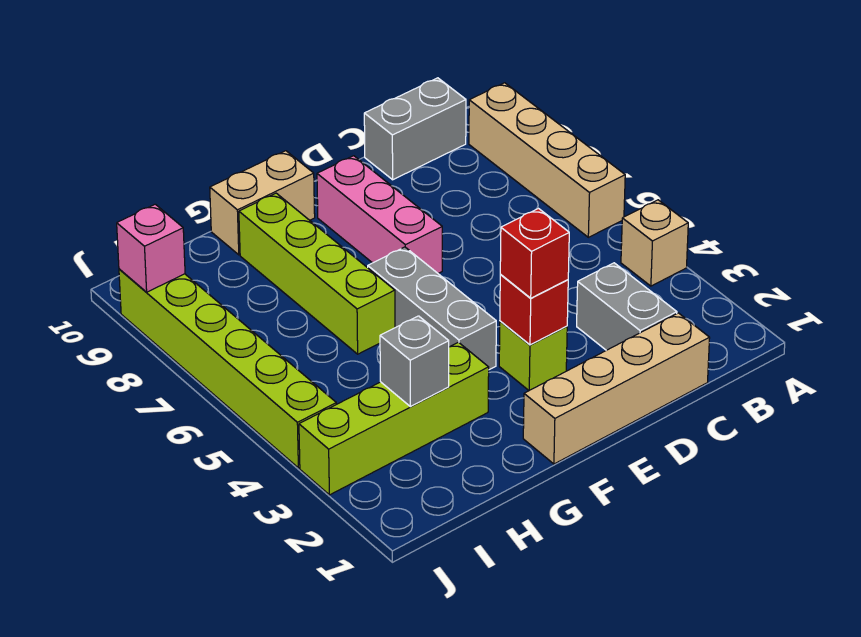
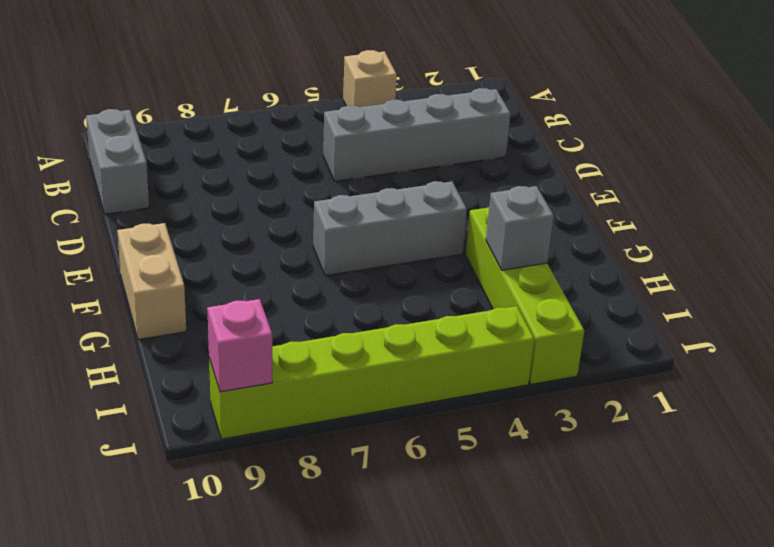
grey 1x4 brick [323,88,511,181] -> grey 1x2 brick [577,263,677,350]
none -> tan 1x4 brick [469,83,625,237]
none -> tan 1x4 brick [523,313,710,464]
none -> lime 1x1 brick [499,321,567,390]

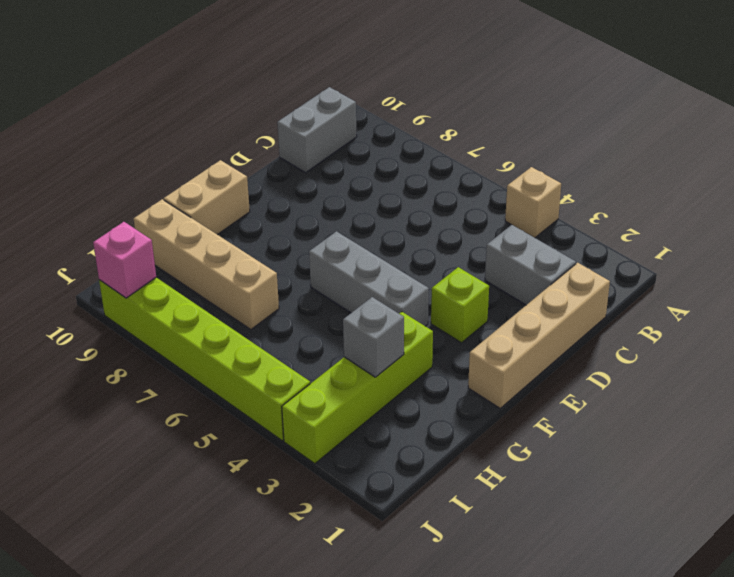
tan 1x4 brick [134,199,279,330] -> tan 1x4 brick moved to [469,83,625,237]
none -> pink 1x3 brick [317,156,442,273]
none -> lime 1x4 brick [239,193,395,354]
none -> red 1x1 brick [500,274,568,345]

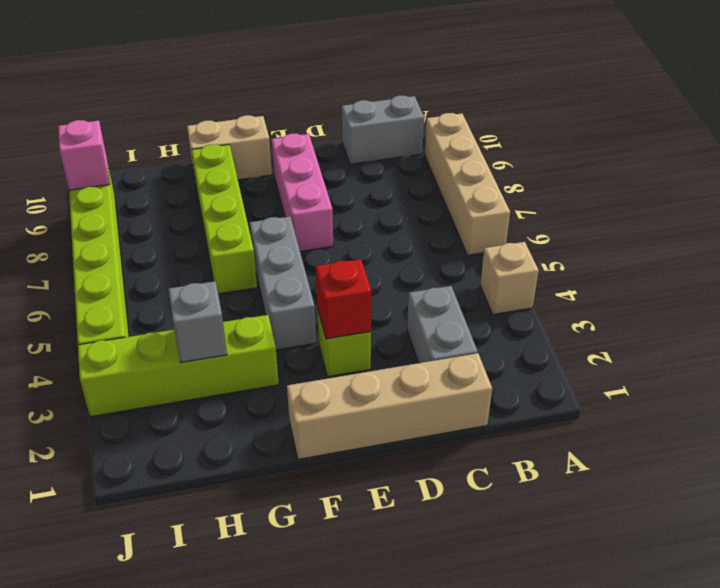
none -> red 1x1 brick [500,209,569,298]

